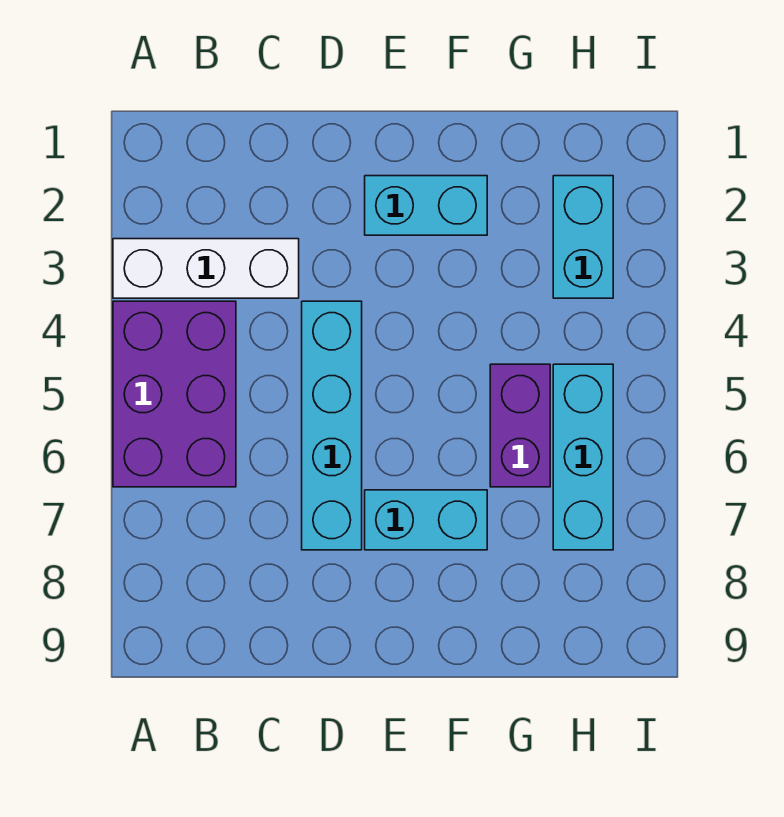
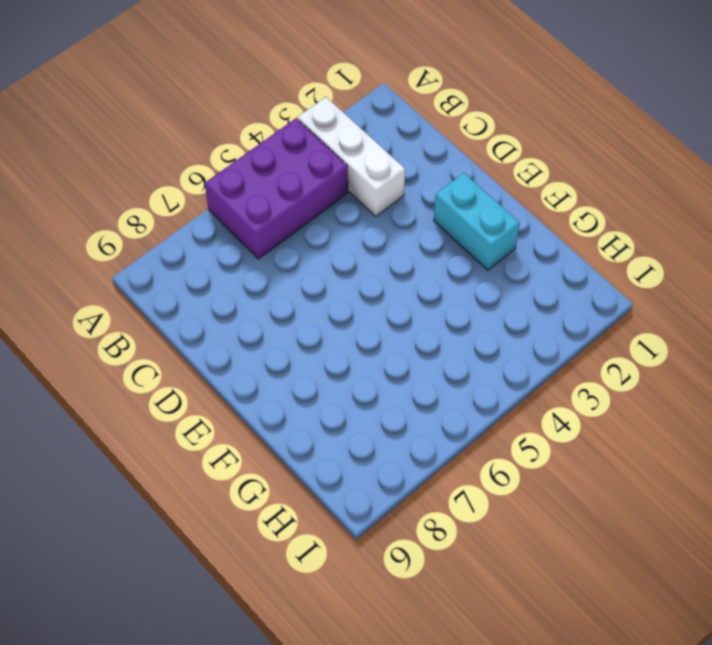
none -> cyan 1x4 brick [302,301,362,550]
none -> cyan 1x2 brick [365,490,487,550]

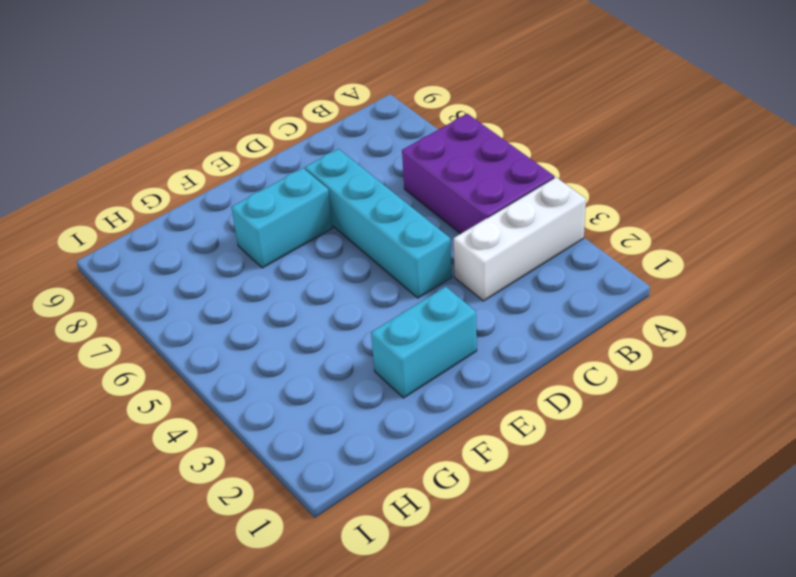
none -> purple 1x2 brick [490,364,550,487]
none -> cyan 1x2 brick [553,176,613,298]

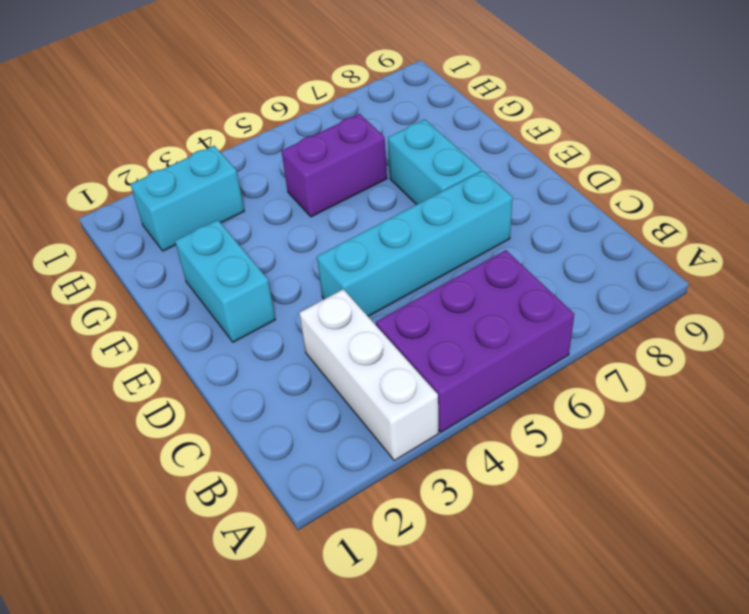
none -> cyan 1x3 brick [553,364,613,550]

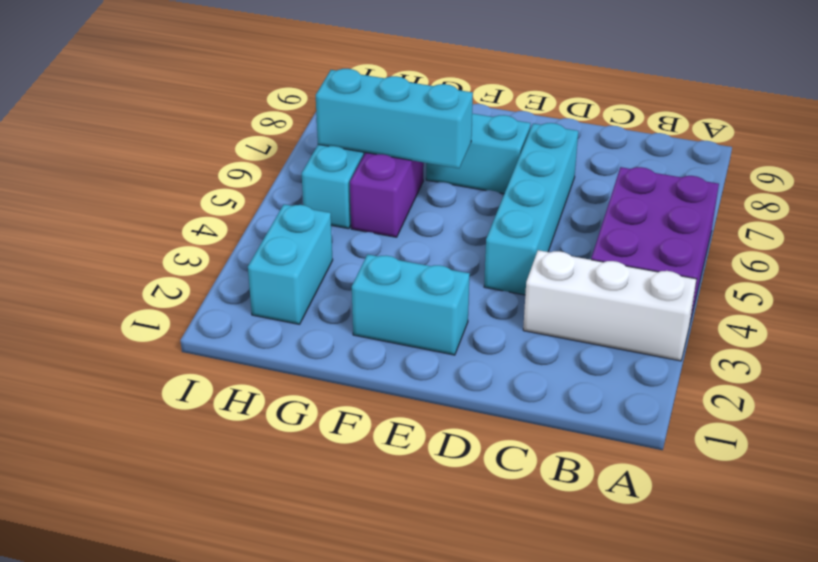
cyan 1x3 brick [316,69,473,168] -> none

